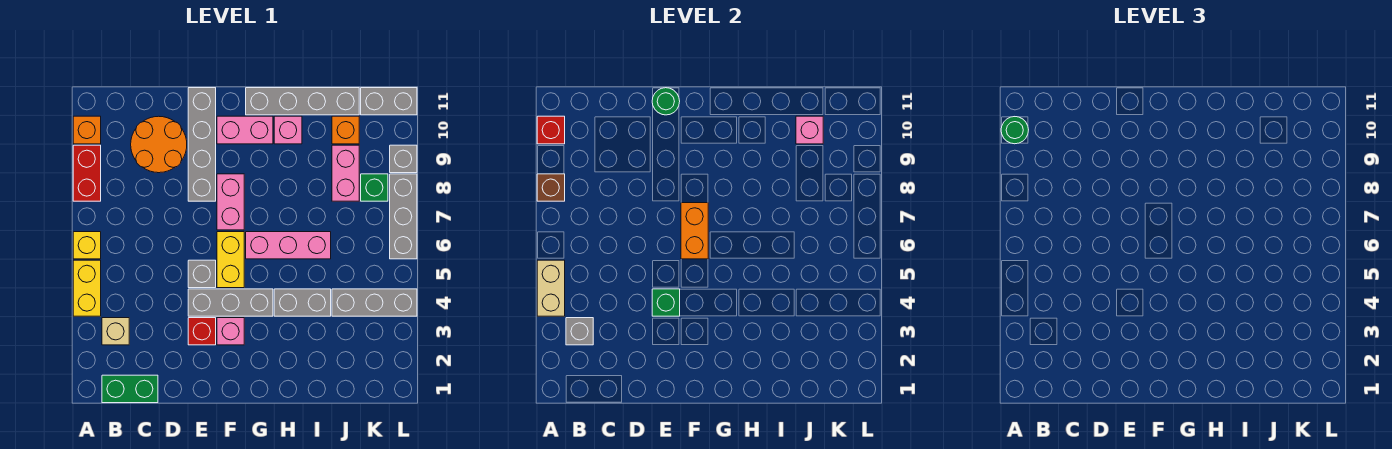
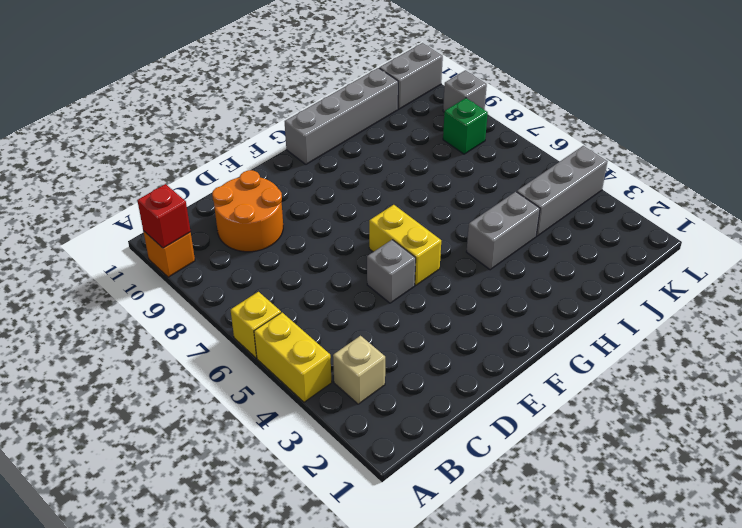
none -> red 1x2 brick [73,145,101,201]
none -> green 1x2 brick [102,375,158,403]
none -> red 1x1 brick [188,318,216,345]
none -> grey 1x3 brick [188,289,273,316]

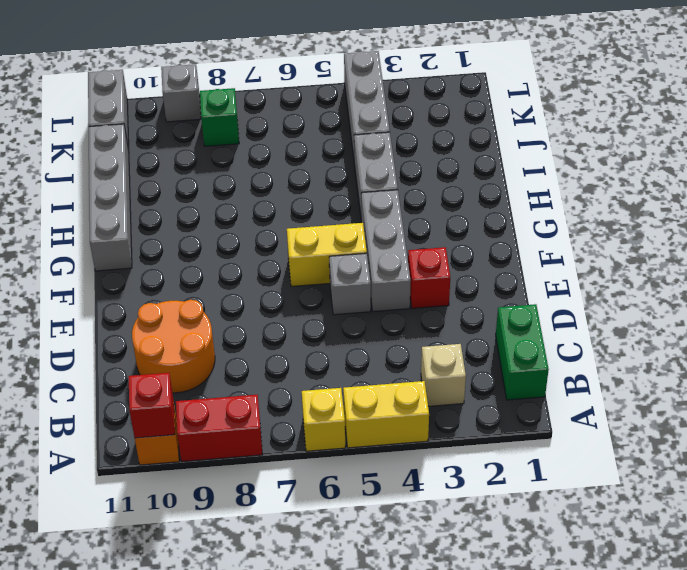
none -> grey 1x4 brick [188,88,216,201]
none -> pink 1x1 brick [217,318,244,345]
none -> pink 1x2 brick [217,174,244,230]
none -> pink 1x2 brick [217,116,273,144]

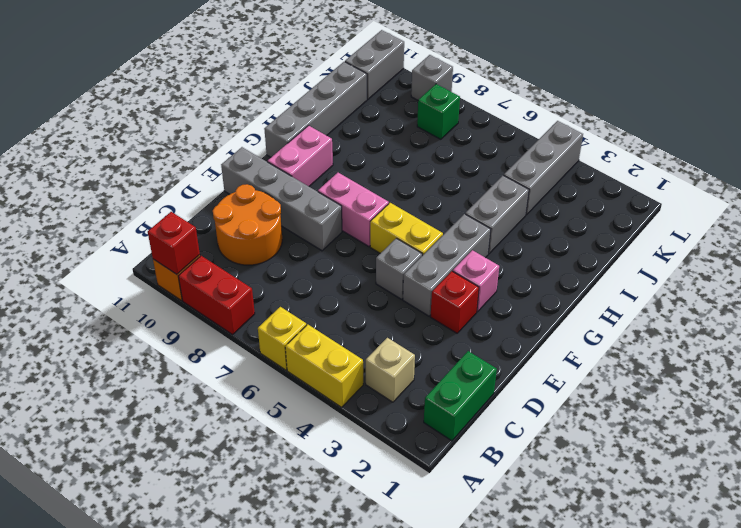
none -> pink 1x3 brick [246,232,331,259]
none -> pink 1x1 brick [274,116,302,144]
none -> pink 1x2 brick [332,145,359,201]
none -> orange 1x1 brick [332,116,359,144]

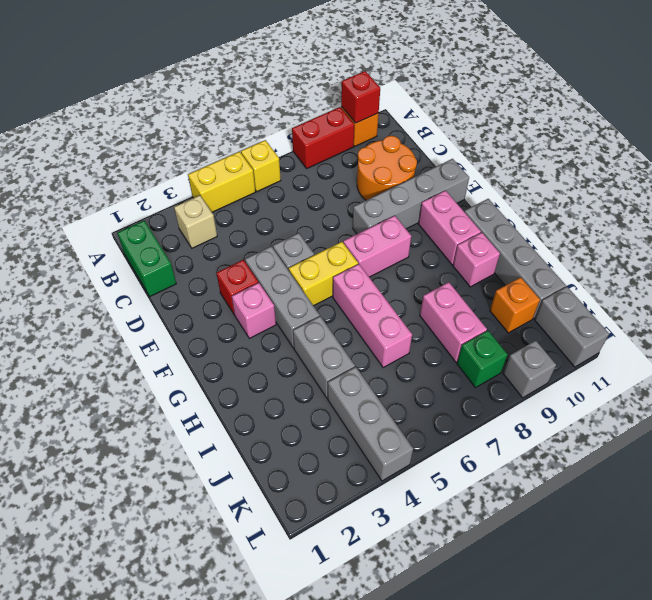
pink 1x2 brick [420,282,487,362] -> pink 1x2 brick turned to [332,145,359,201]
none -> grey 1x3 brick [390,174,417,259]
none -> tan 1x2 brick [537,260,565,316]
none -> brown 1x1 brick [537,174,565,201]
none -> grey 1x1 brick [566,318,593,345]

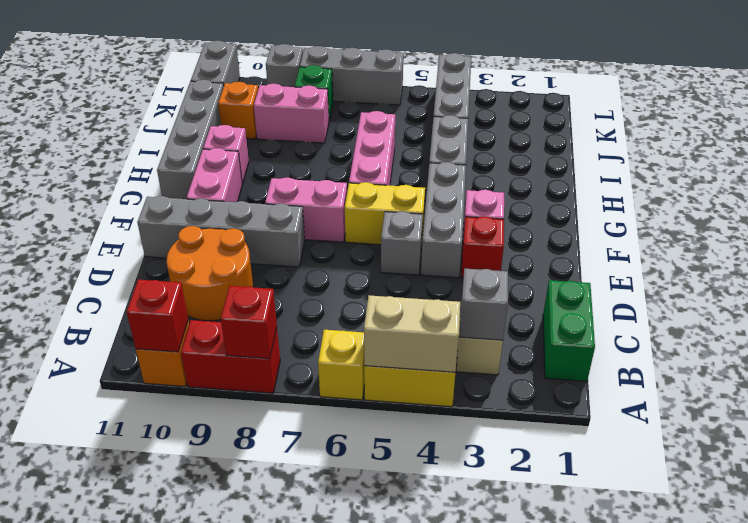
red 1x1 brick [221,286,277,359] -> brown 1x1 brick [537,174,565,201]
none -> green 1x1 brick [652,289,680,316]
none -> green 1x1 round brick [652,88,680,115]
none -> orange 1x2 brick [681,203,708,259]
none -> pink 1x1 brick [796,116,823,144]

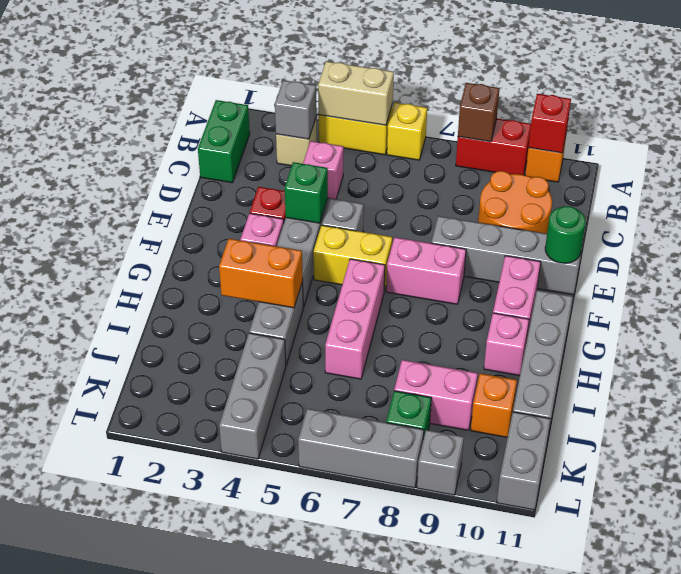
pink 1x1 brick [303,141,344,199] -> pink 1x1 brick moved to [796,116,823,144]
orange 1x2 brick [219,239,303,308] -> orange 1x2 brick moved to [681,203,708,259]
none -> green 1x1 round brick [1001,117,1028,144]

